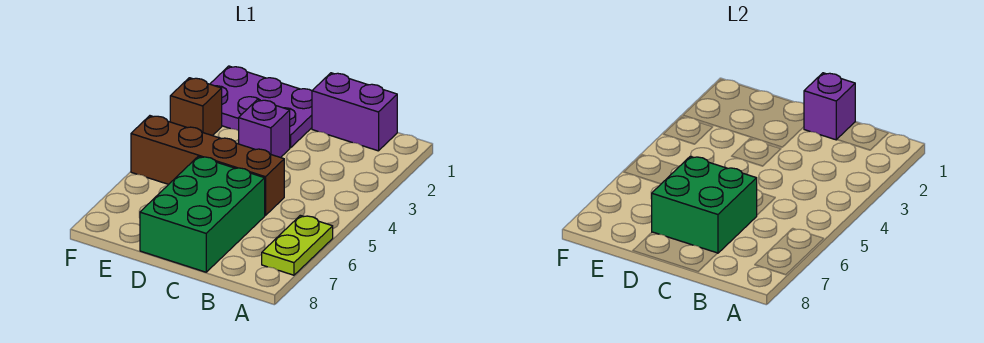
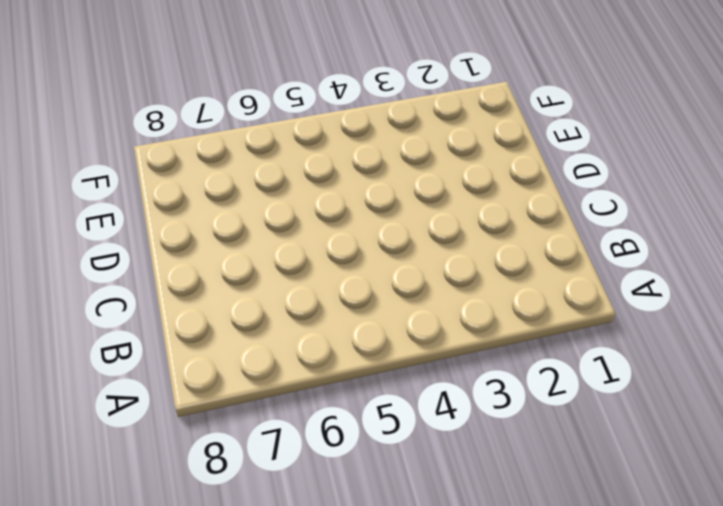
none -> lime 1x2 plate [262,215,333,275]
none -> purple 1x2 brick [312,73,397,151]

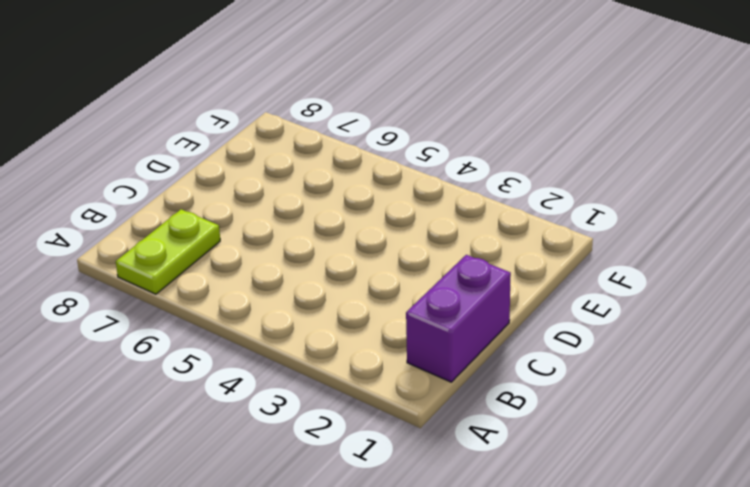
lime 1x2 plate [116,209,220,294] -> lime 1x2 plate turned to [262,215,333,275]
none -> brown 1x4 brick [131,116,284,216]
none -> green 2x3 brick [140,156,265,272]

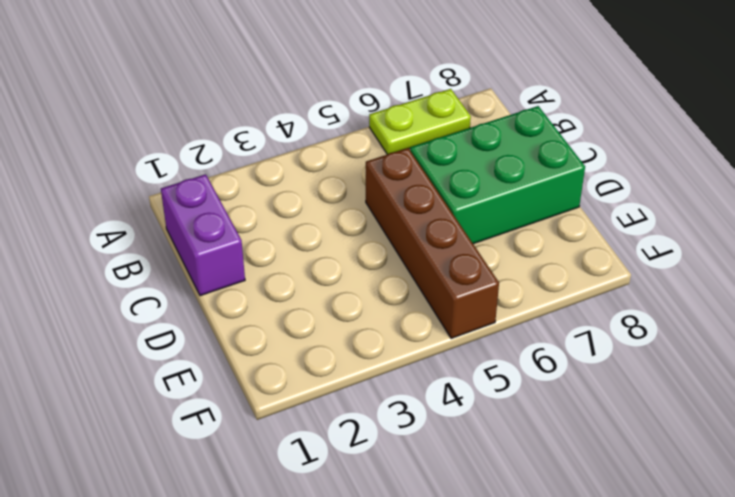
none -> purple 2x3 plate [210,66,312,148]
none -> purple 1x1 brick [239,100,290,158]

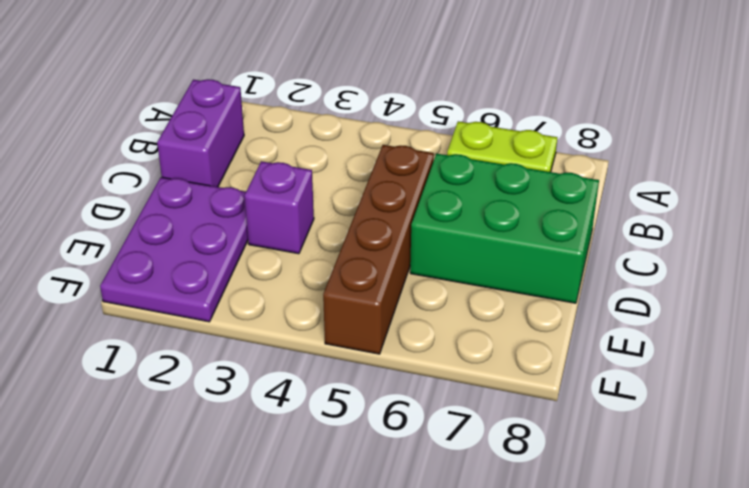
none -> brown 1x1 brick [170,78,222,136]
none -> purple 1x1 brick [804,73,855,140]

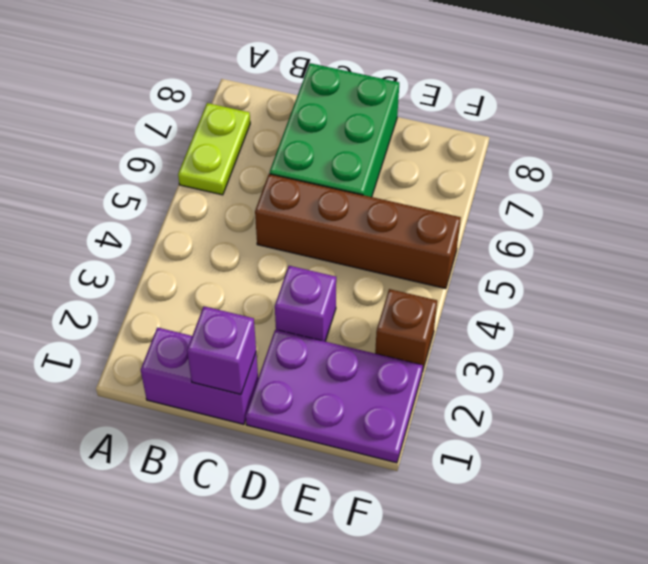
none -> green 2x2 brick [652,156,757,253]

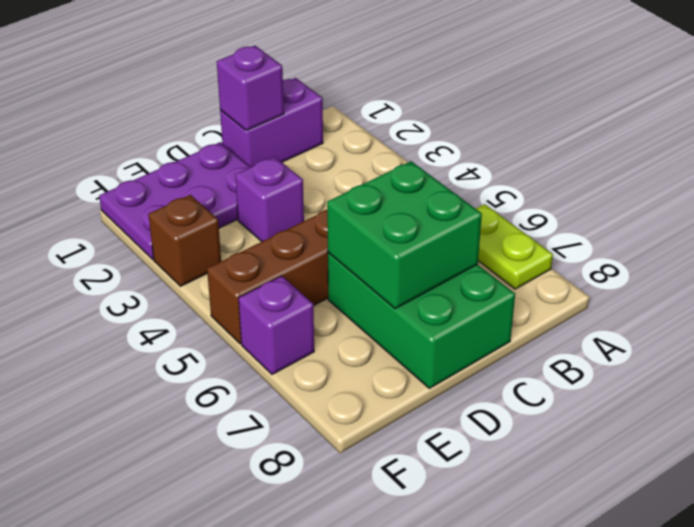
purple 1x1 brick [238,276,314,374] -> none

